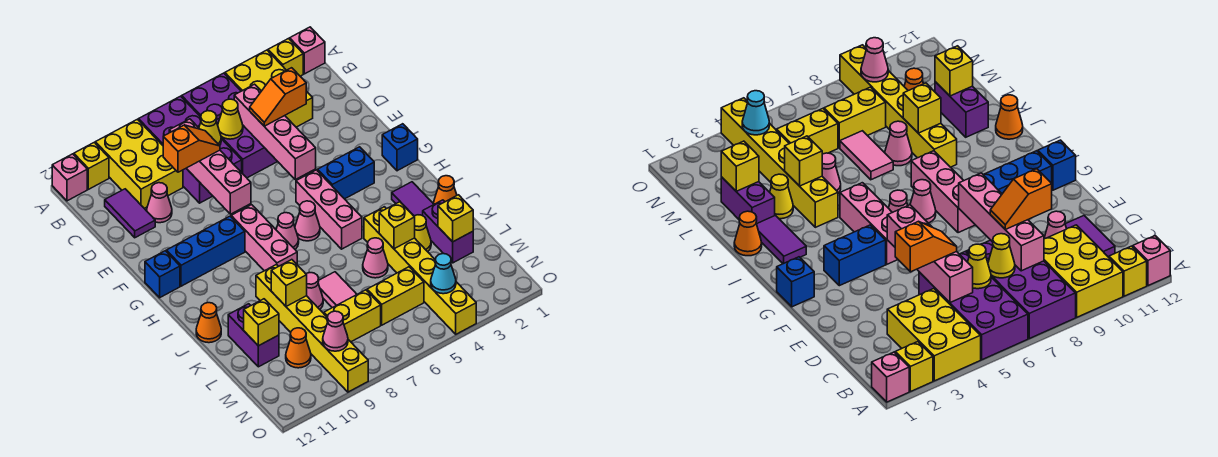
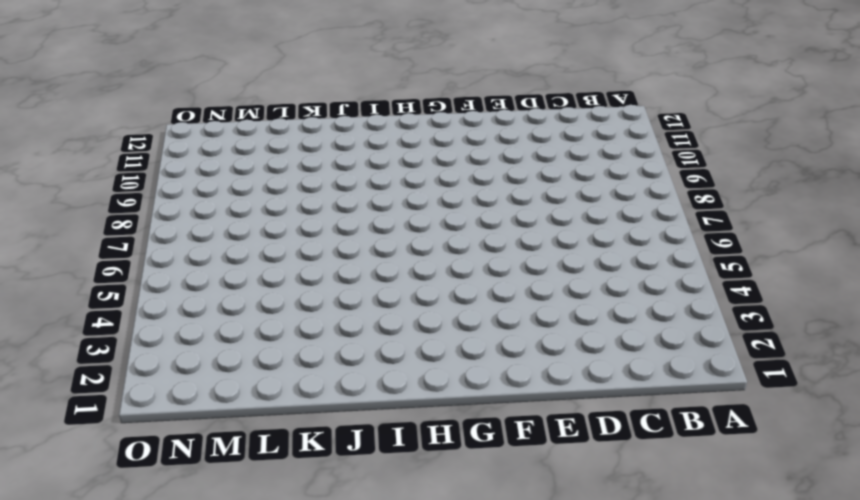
none -> pink 1x1 brick [290,27,325,74]
none -> yellow 1x1 brick [268,39,303,76]
none -> yellow 2x3 brick [225,50,313,127]
none -> purple 2x4 brick [182,73,278,178]

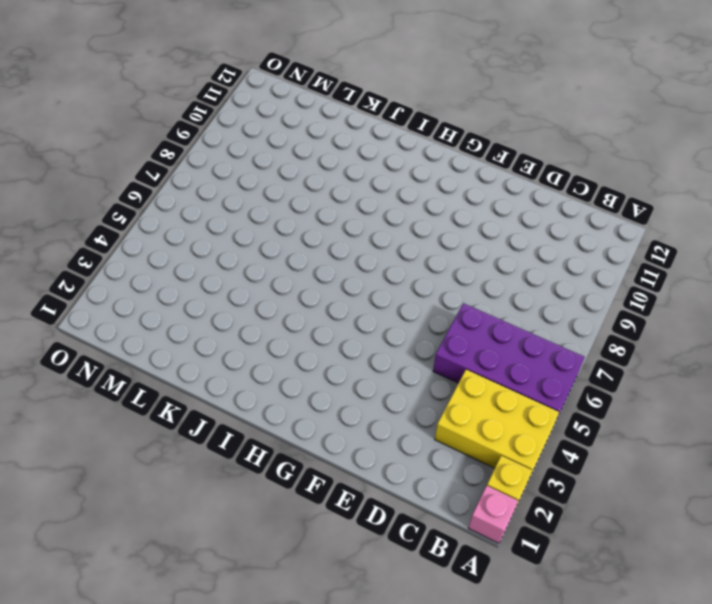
none -> purple 2x4 brick [139,96,242,203]
none -> yellow 2x3 brick [95,119,183,208]
none -> yellow 1x1 brick [74,142,109,189]
none -> pink 1x1 brick [52,154,87,201]

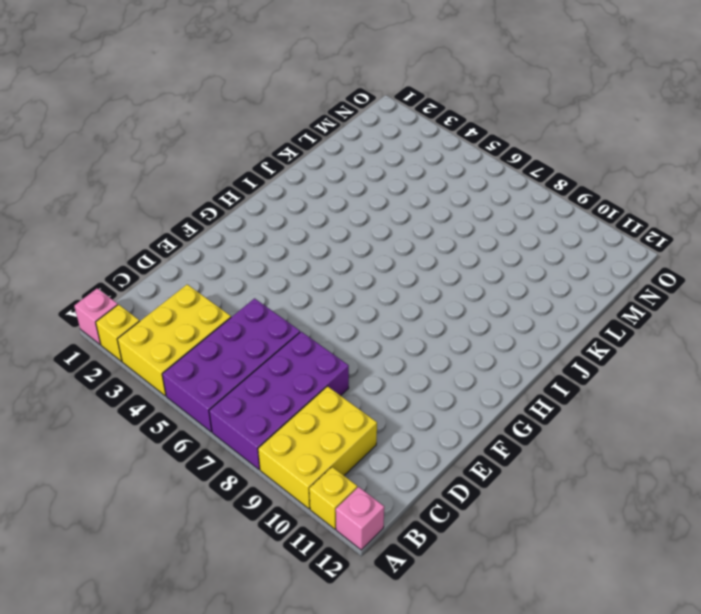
none -> purple 1x2 tile [105,189,155,238]
none -> pink 1x1 cone [147,183,172,223]
none -> blue 1x1 brick [382,124,418,171]
none -> blue 1x2 brick [318,147,374,199]

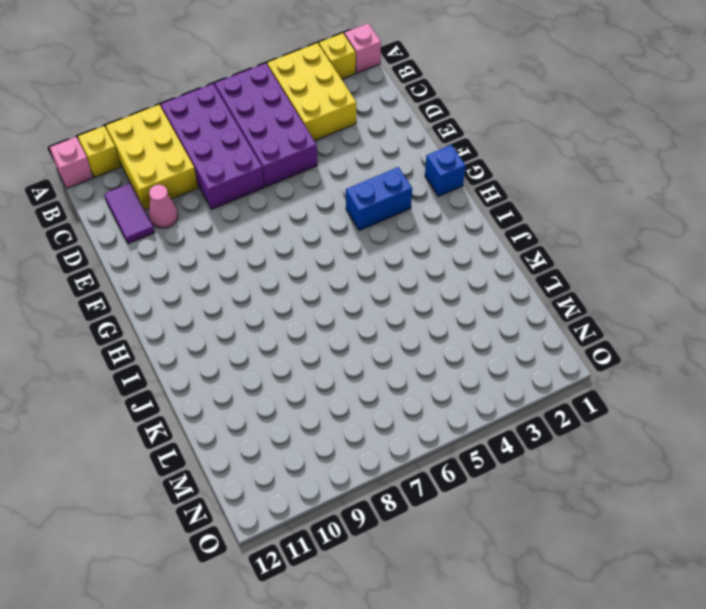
none -> pink 1x3 brick [296,170,362,249]
none -> pink 1x3 brick [231,205,297,271]
none -> blue 1x3 brick [166,216,245,286]
none -> blue 1x1 brick [145,251,180,298]

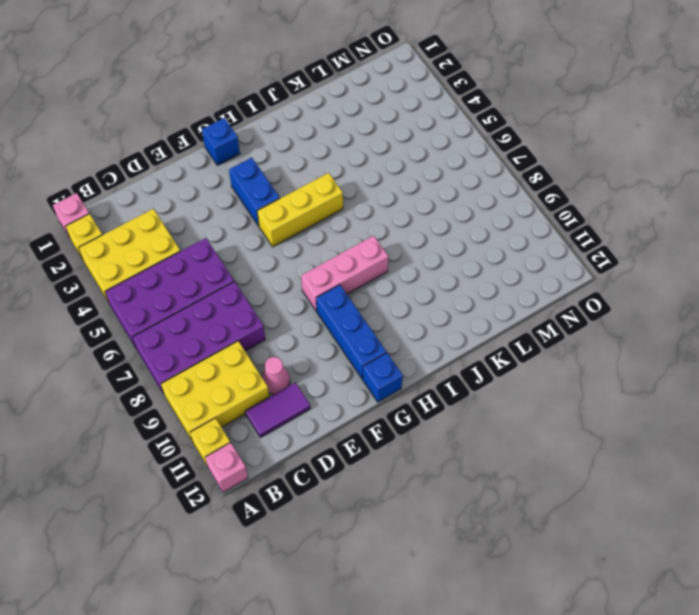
yellow 1x3 brick [257,173,343,247] -> pink 1x3 brick [296,170,362,249]
none -> pink 1x1 cone [295,201,320,241]
none -> pink 1x1 cone [276,213,299,249]
none -> purple 1x2 tile [392,182,434,216]
none -> orange 1x1 cone [434,176,457,204]

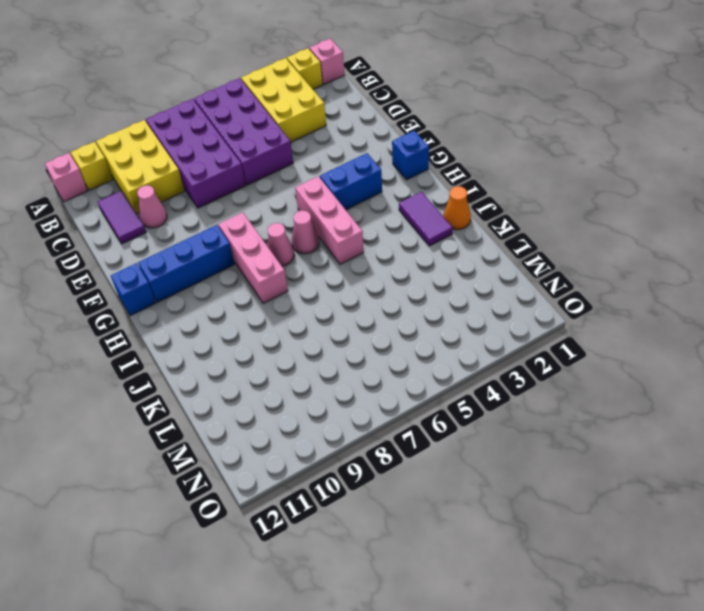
none -> yellow 1x6 brick [364,207,476,334]
none -> yellow 1x6 brick [256,264,368,392]
none -> orange 1x1 cone [196,303,221,343]
none -> purple 1x2 brick [423,200,473,263]

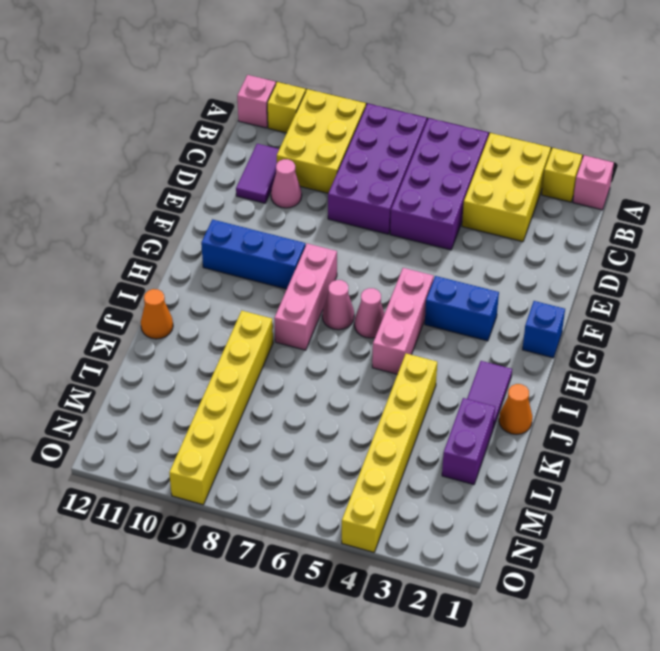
none -> blue 1x1 brick [145,251,180,298]
none -> yellow 1x1 cone [414,215,431,252]
none -> pink 1x1 cone [363,238,388,278]
none -> pink 1x2 tile [318,272,357,308]

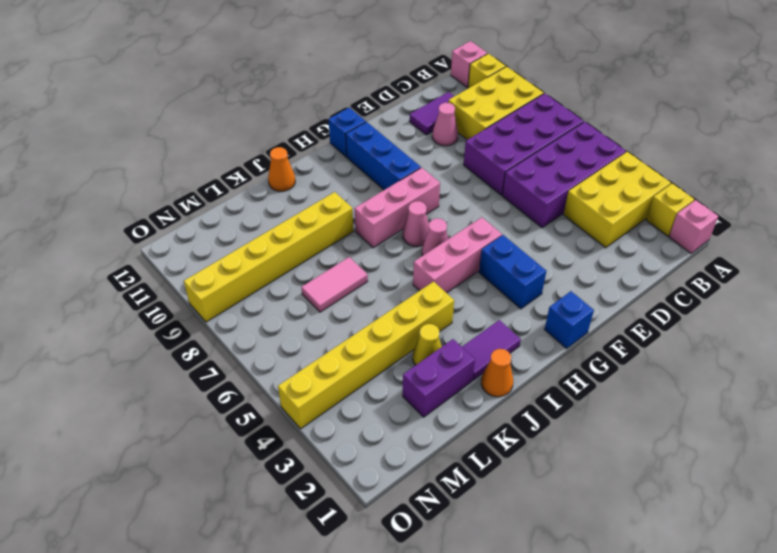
none -> pink 1x1 cone [363,238,388,278]
none -> pink 1x1 cone [306,273,323,309]
none -> purple 1x2 brick [228,304,279,367]
none -> yellow 1x2 brick [367,267,424,325]

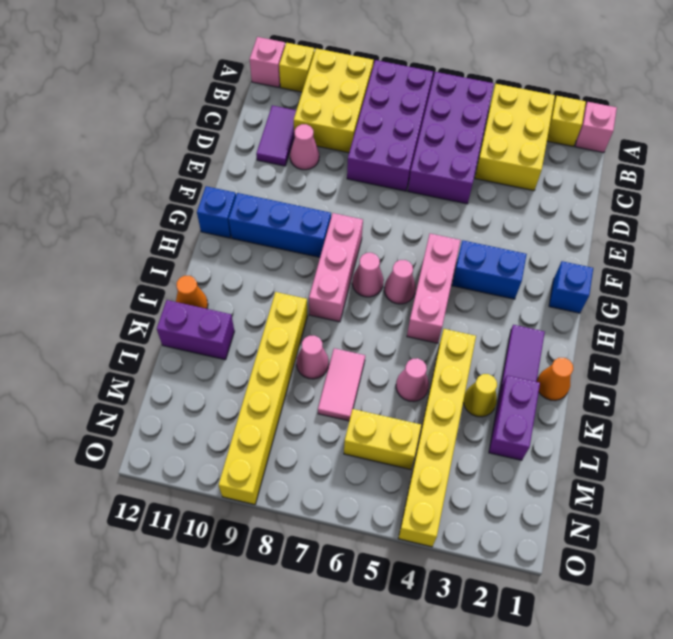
purple 1x2 brick [157,300,234,360] -> purple 1x2 brick turned to [228,304,279,367]
none -> yellow 1x2 brick [324,290,381,342]
none -> orange 1x1 cone [286,328,311,368]
none -> pink 1x4 brick [234,84,316,179]
none -> yellow 1x1 cone [218,99,243,139]

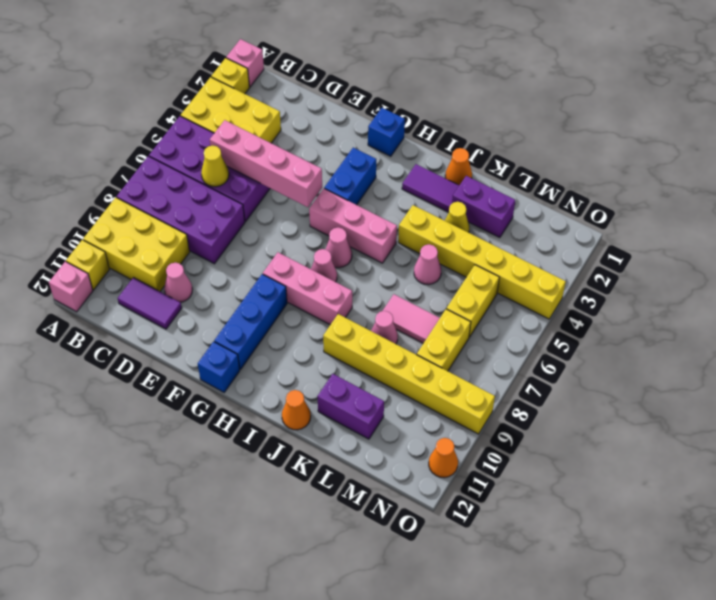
orange 1x1 cone [429,438,458,478] -> orange 1x1 cone moved to [286,328,311,368]
none -> yellow 1x1 cone [199,111,221,145]
none -> pink 1x4 brick [169,119,251,214]
none -> yellow 1x1 brick [379,202,415,249]
none -> yellow 1x1 brick [271,260,307,306]

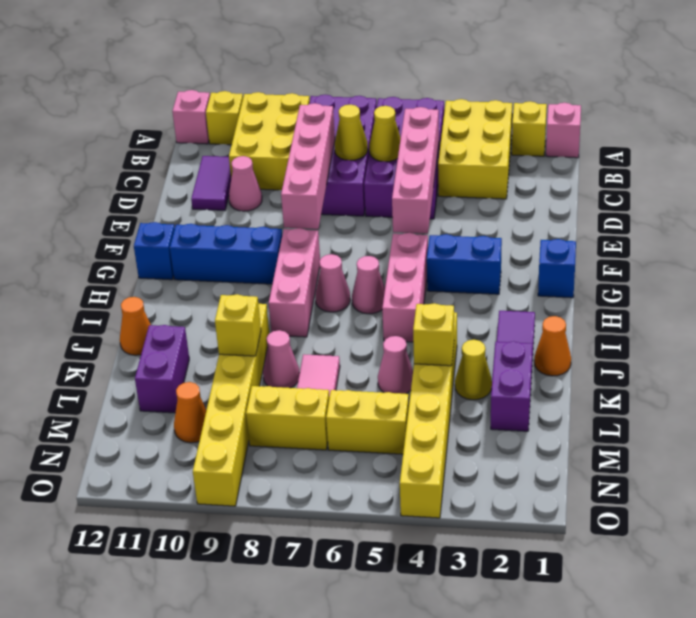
none -> yellow 1x1 brick [438,195,473,242]
none -> yellow 1x1 brick [244,299,279,346]
none -> cyan 1x1 cone [431,254,456,294]
none -> pink 1x1 cone [323,311,348,351]

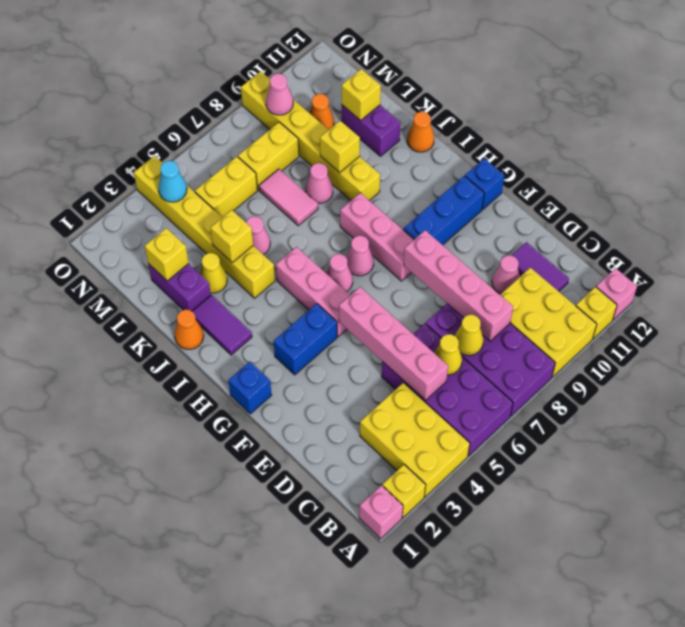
none -> orange 1x2 slope [250,68,306,126]
none -> orange 1x2 slope [163,125,220,172]

